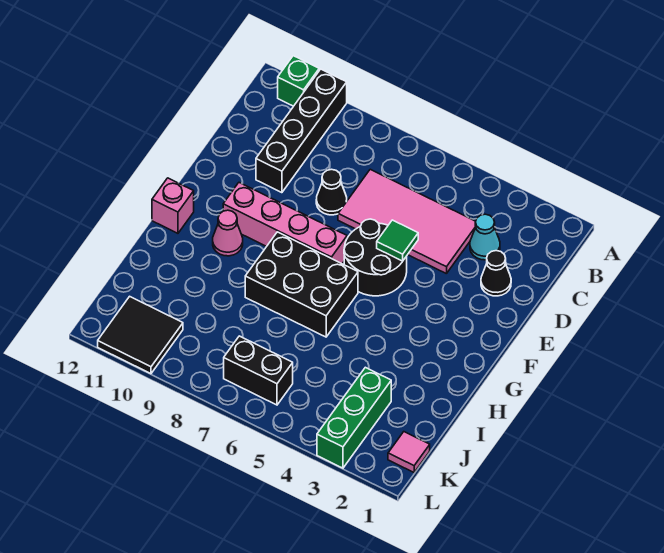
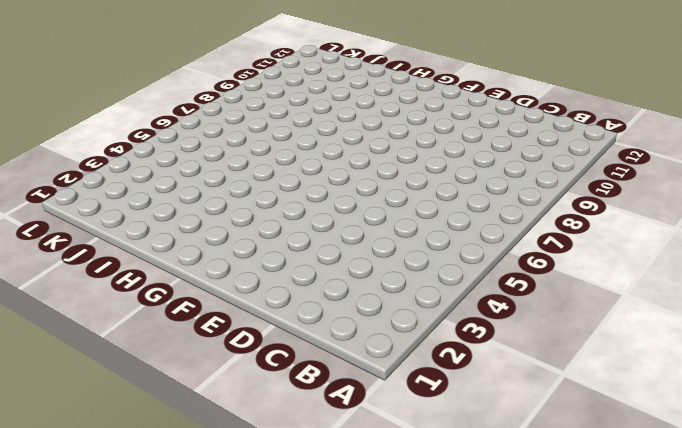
none -> black 1x4 brick [256,69,347,193]
none -> green 1x1 brick [278,56,319,106]
none -> cyan 1x1 cone [470,214,500,260]

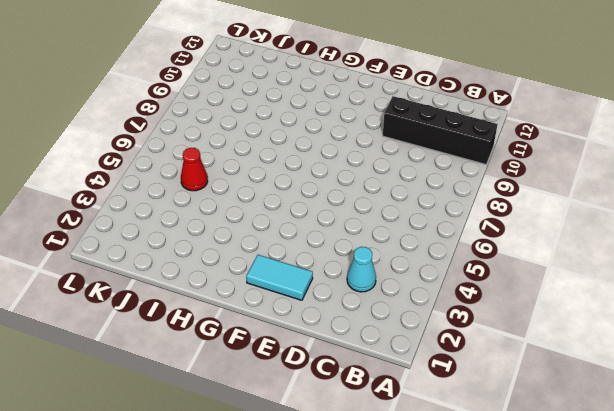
cyan 1x2 tile [246,255,313,300] -> none
red 1x1 cone [181,148,208,191] -> none
none -> green 1x1 brick [278,56,319,106]
none -> pink 2x4 tile [338,169,476,274]
none -> black 1x1 cone [481,251,511,296]

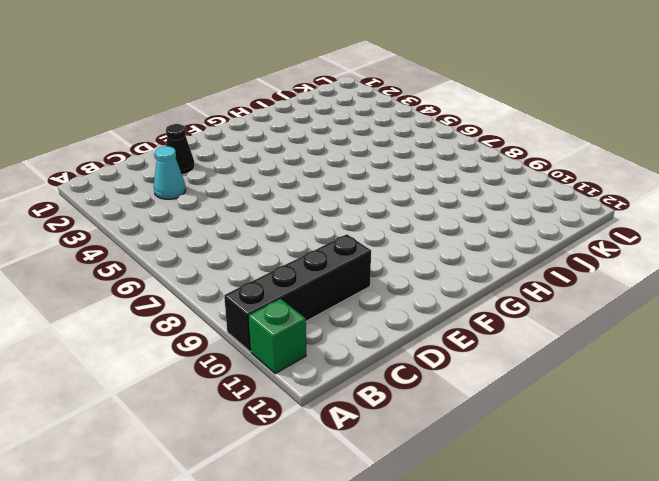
none -> pink 2x4 tile [338,169,476,274]
none -> black 1x1 cone [316,169,347,215]
none -> black 2x2 round brick [344,219,407,296]

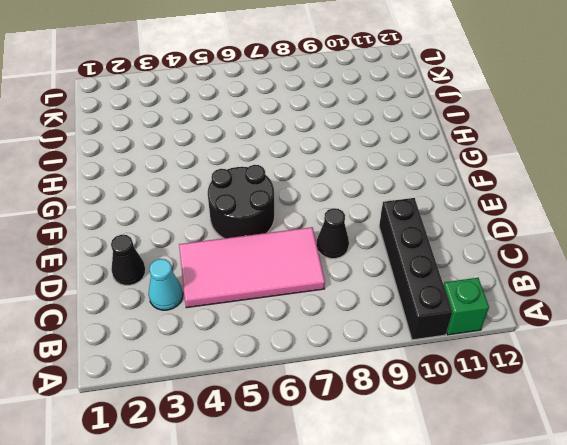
none -> pink 1x4 brick [223,183,347,264]
none -> black 2x3 brick [245,232,358,337]
none -> pink 1x1 cone [213,210,243,256]

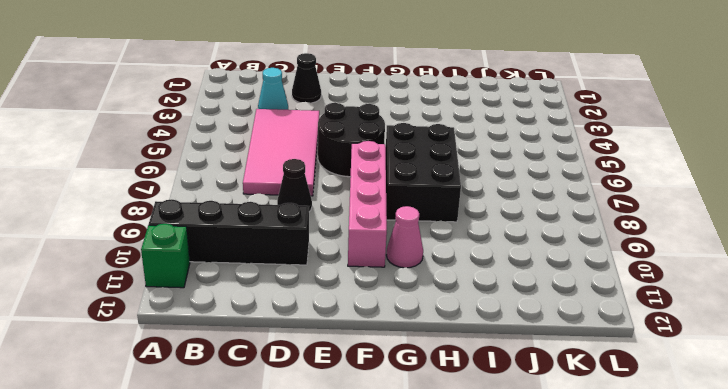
none -> pink 1x1 brick [152,178,194,233]
none -> green 1x3 brick [317,367,391,468]
none -> pink 1x1 tile [388,432,430,472]

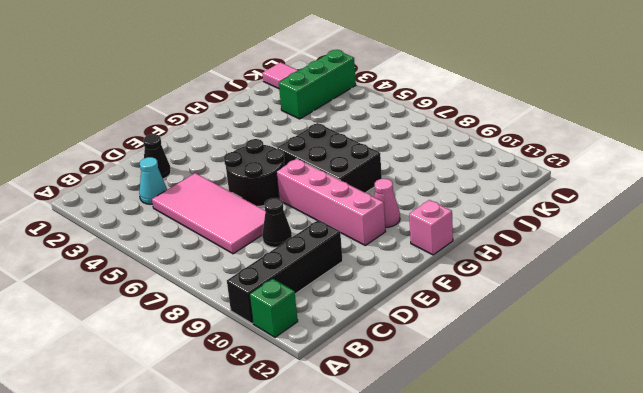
none -> black 1x2 brick [224,336,293,405]
none -> black 2x2 tile [98,296,183,374]
none -> green 1x1 tile [377,220,418,261]

